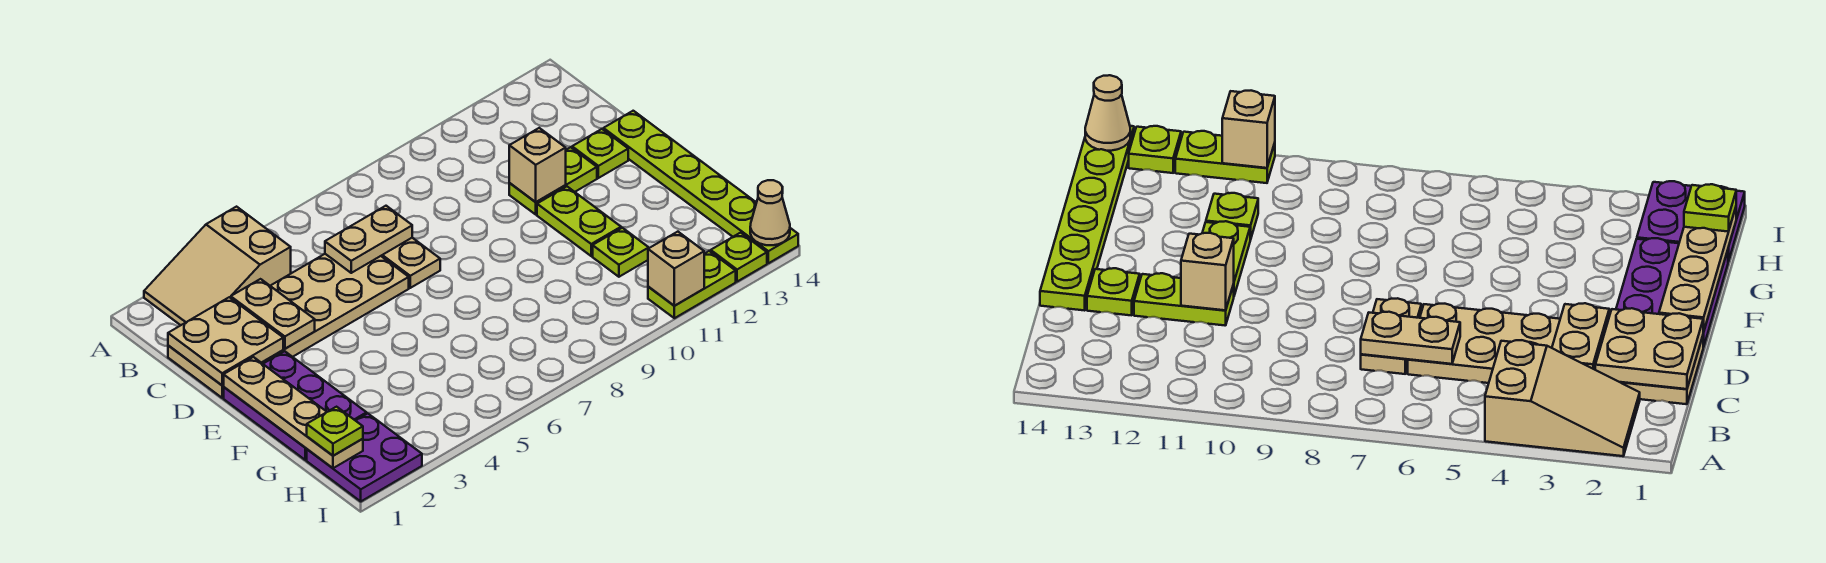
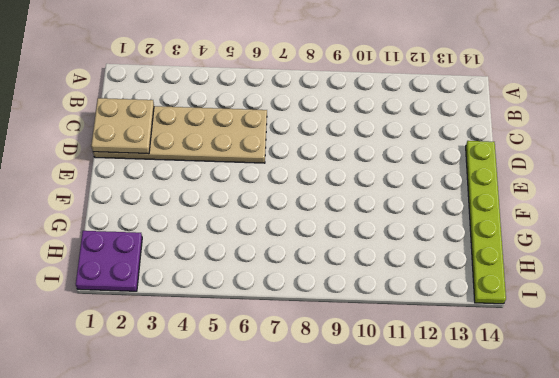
none -> tan 2x3 slope [144,207,291,325]
none -> tan 1x2 plate [381,238,440,288]
none -> lime 1x2 plate [509,147,597,214]

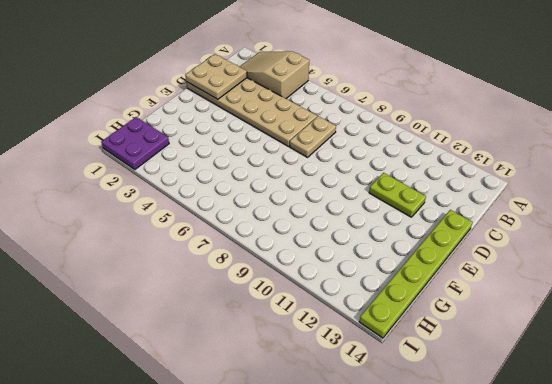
none -> lime 1x1 plate [572,129,628,178]
none -> purple 2x3 plate [224,351,367,460]
none -> lime 1x2 plate [537,186,621,256]

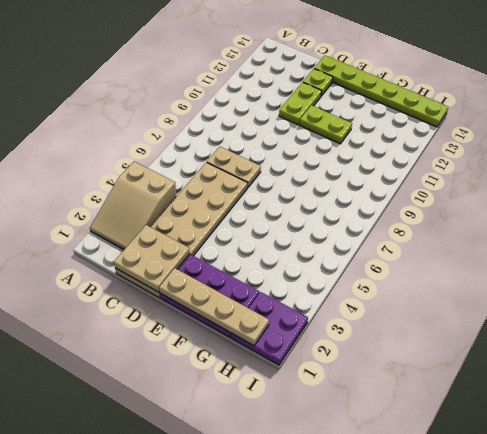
none -> lime 1x1 plate [593,228,649,277]
none -> lime 1x2 plate [648,251,736,318]
none -> lime 1x1 plate [711,233,767,282]

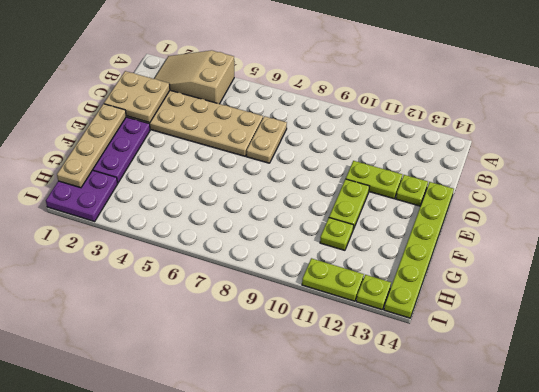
none -> tan 1x2 plate [231,279,315,349]
none -> tan 1x2 plate [325,206,412,273]
none -> tan 1x1 brick [509,128,566,202]

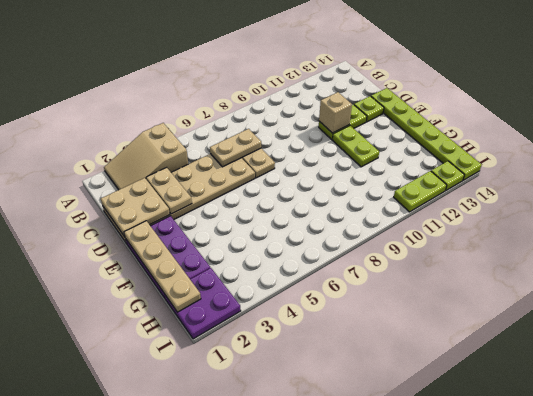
none -> lime 1x1 plate [593,228,649,277]
none -> tan 1x1 brick [648,232,704,306]
none -> tan 1x1 cone [750,180,790,245]

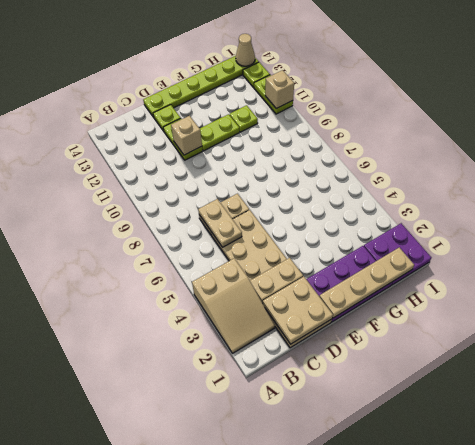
none -> lime 1x1 plate [307,407,363,456]

